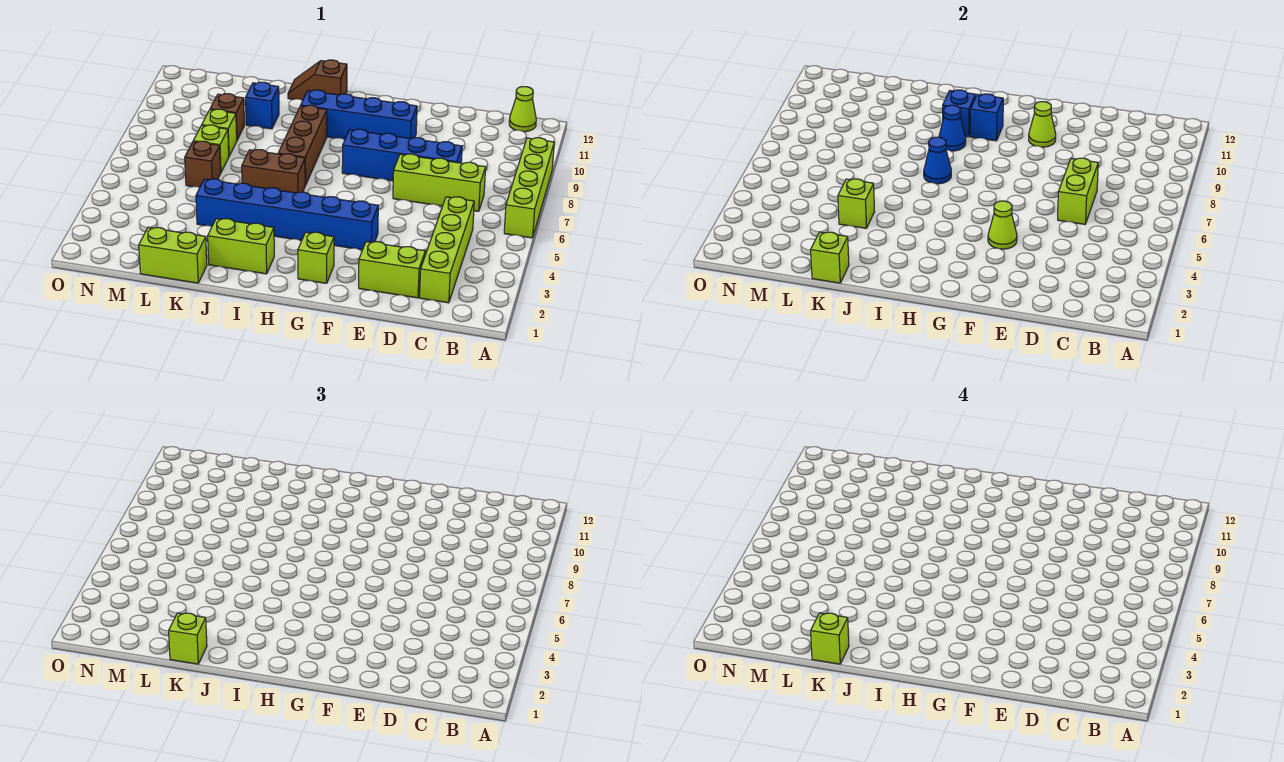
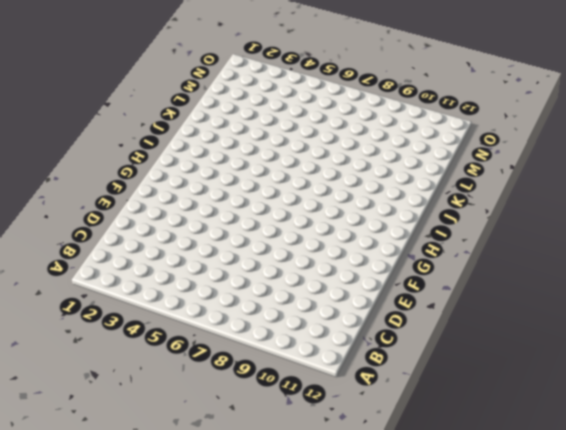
none -> lime 1x4 brick [504,138,554,238]
none -> lime 1x1 cone [509,87,536,132]
none -> lime 1x4 brick [420,197,474,303]
none -> lime 1x3 brick [393,154,486,211]

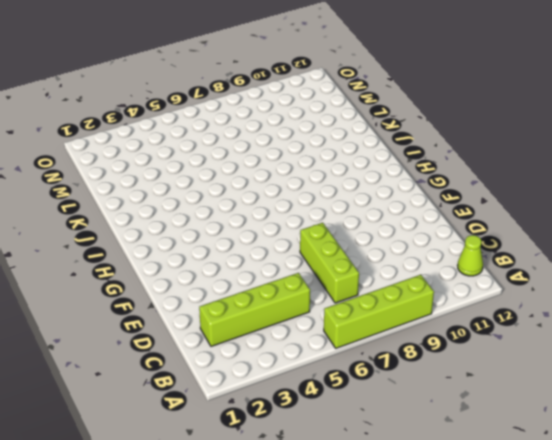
none -> lime 1x2 brick [359,242,425,298]
none -> blue 1x4 brick [342,129,462,181]
none -> blue 1x6 brick [196,179,378,250]
none -> blue 1x4 brick [301,90,417,139]

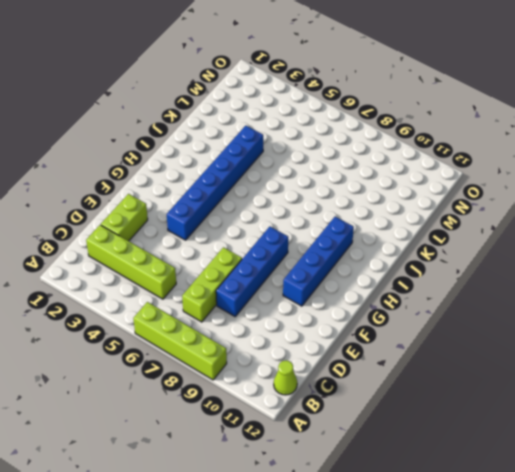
none -> lime 1x1 brick [298,232,334,283]
none -> lime 1x2 brick [208,219,274,274]
none -> brown 1x2 brick [242,150,305,193]
none -> brown 1x3 brick [278,105,327,185]

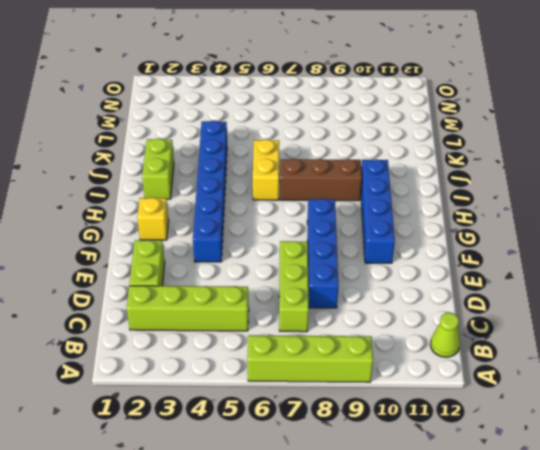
yellow 1x1 brick [137,198,169,240] -> lime 1x1 brick [298,232,334,283]
yellow 1x2 brick [253,139,279,200] -> brown 1x2 brick [242,150,305,193]
none -> brown 1x2 slope [288,60,347,100]
none -> lime 1x2 brick [139,228,207,283]
none -> blue 1x1 brick [245,82,279,129]
none -> brown 1x1 brick [185,141,221,187]

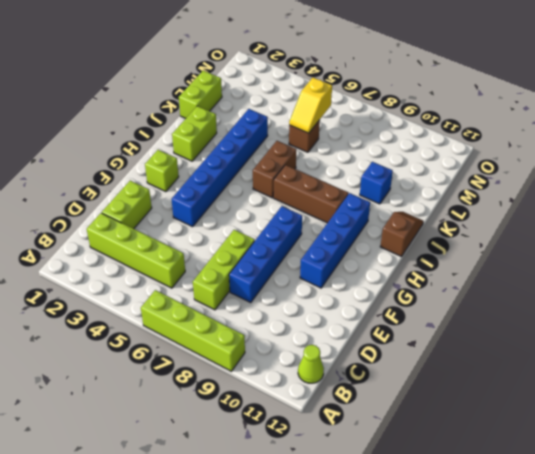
yellow 1x2 slope [289,78,332,133] -> none
none -> lime 1x1 brick [193,125,229,172]
none -> lime 1x1 brick [202,109,237,156]
none -> brown 1x1 brick [210,94,244,140]
none -> lime 1x2 brick [1058,158,1098,224]

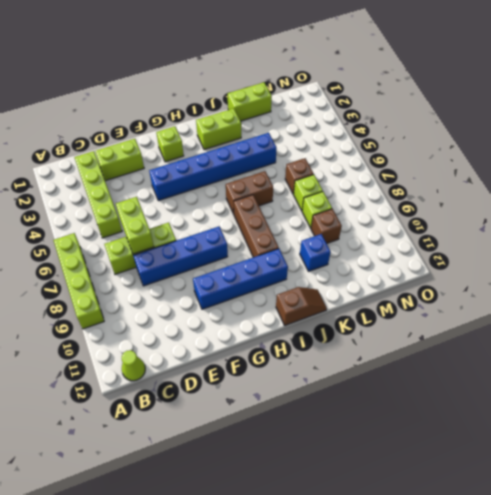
none -> lime 1x1 cone [988,201,1017,249]
none -> lime 1x1 cone [1029,102,1056,147]
none -> blue 1x1 brick [970,94,1003,141]
none -> blue 1x1 cone [924,137,951,184]

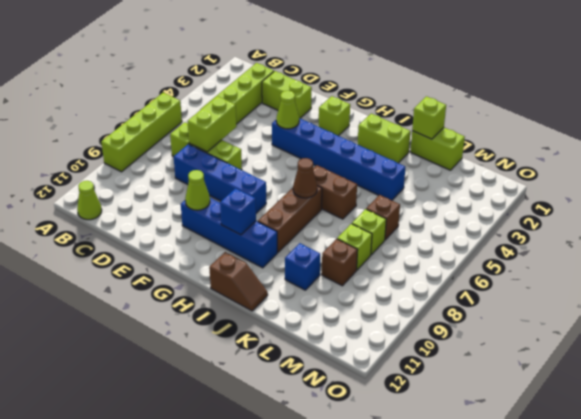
brown 1x1 cone [293,158,317,198] -> blue 1x1 cone [924,137,951,184]
none -> blue 1x1 cone [939,105,966,151]
none -> blue 1x1 brick [943,90,976,137]
none -> lime 1x1 brick [838,179,874,228]
none -> lime 1x1 brick [169,613,207,664]

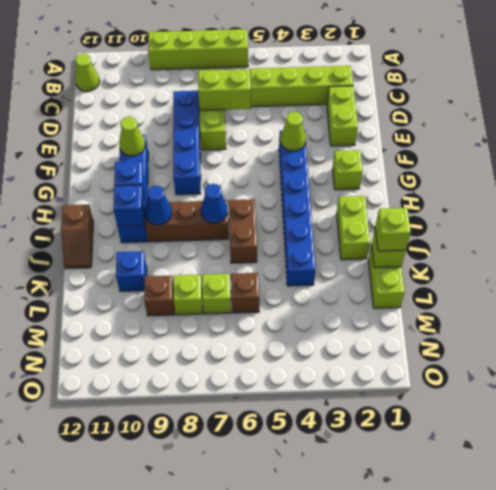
none -> lime 1x1 brick [838,179,874,228]
none -> lime 1x1 brick [811,613,849,664]

